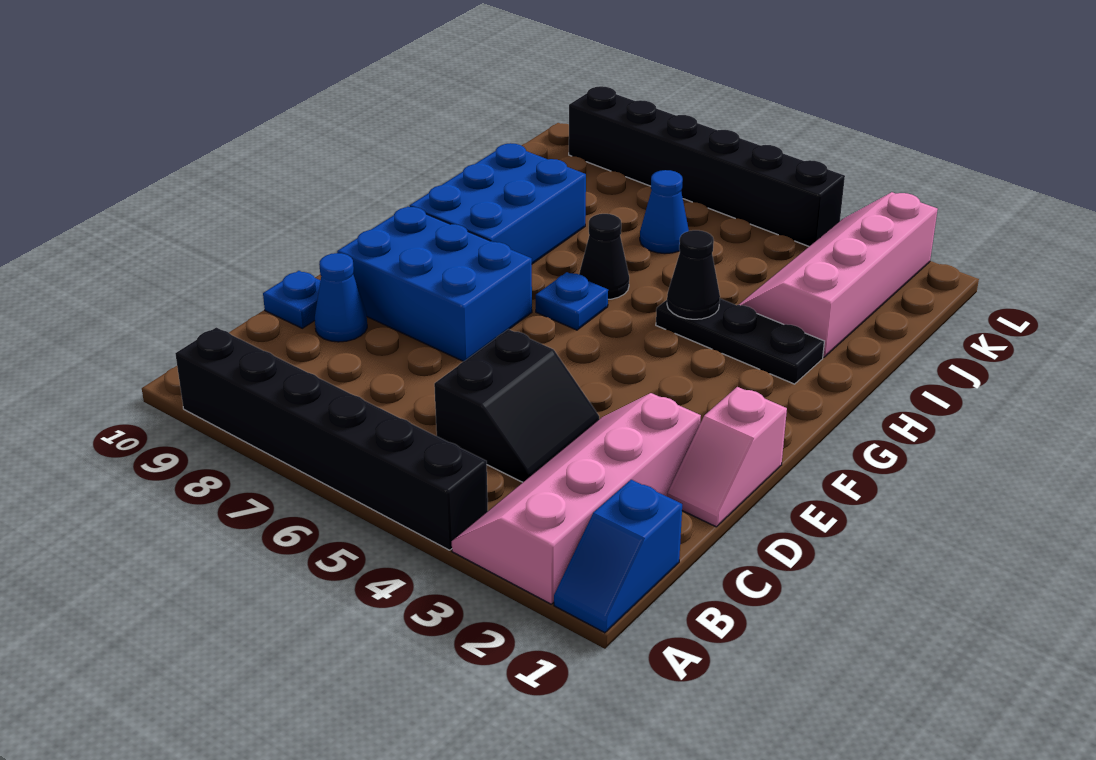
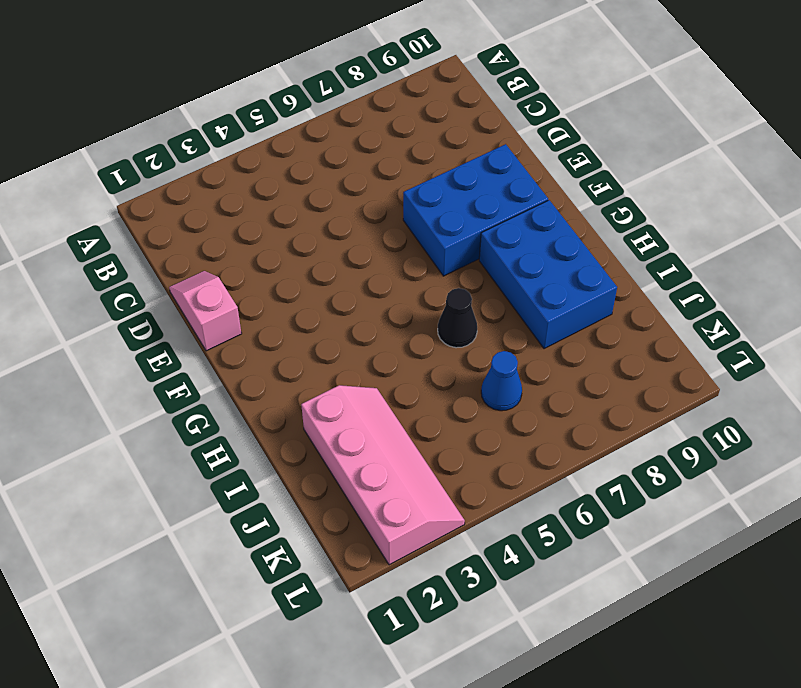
none -> blue 1x2 slope [554,480,682,633]
none -> pink 2x4 slope [452,393,701,604]
none -> black 1x6 brick [175,327,488,550]

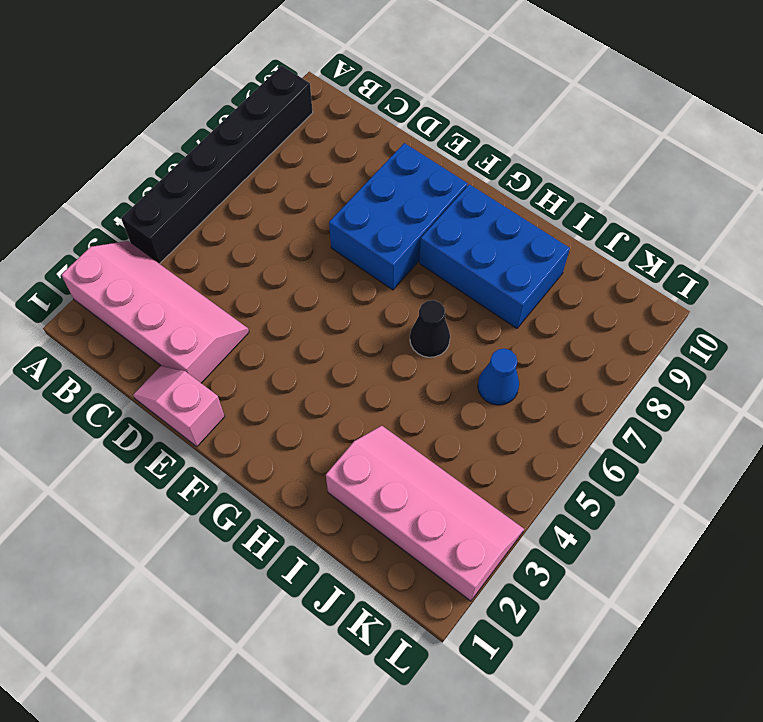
none -> blue 1x2 slope [554,480,682,633]
none -> black 2x2 slope [434,329,599,482]
none -> blue 1x1 cone [315,253,367,342]

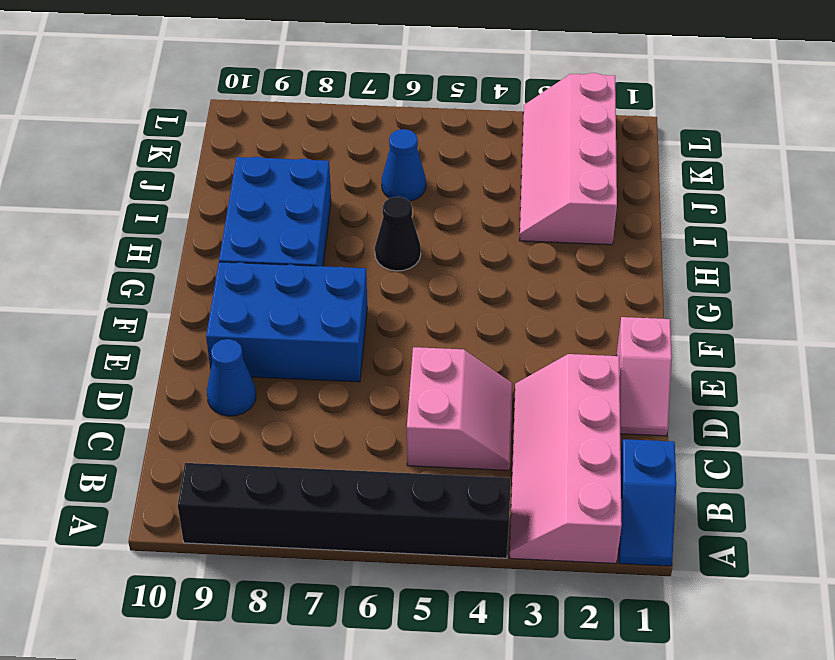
pink 2x2 slope [407,347,513,470] -> black 2x2 slope [434,329,599,482]
none -> blue 1x1 plate [263,271,321,328]
none -> blue 1x1 plate [536,272,608,330]
none -> black 1x3 plate [656,299,824,384]

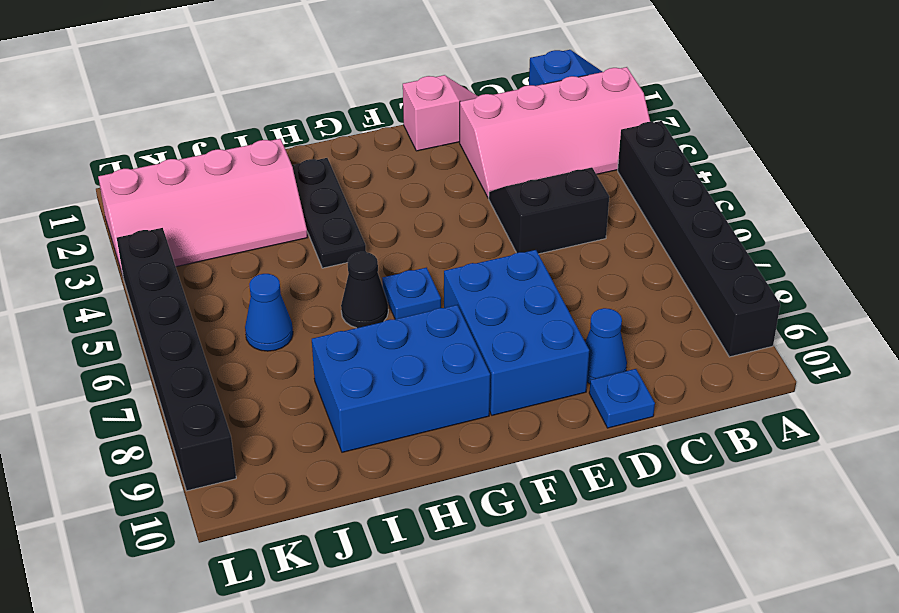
none -> black 1x1 cone [667,230,720,319]

